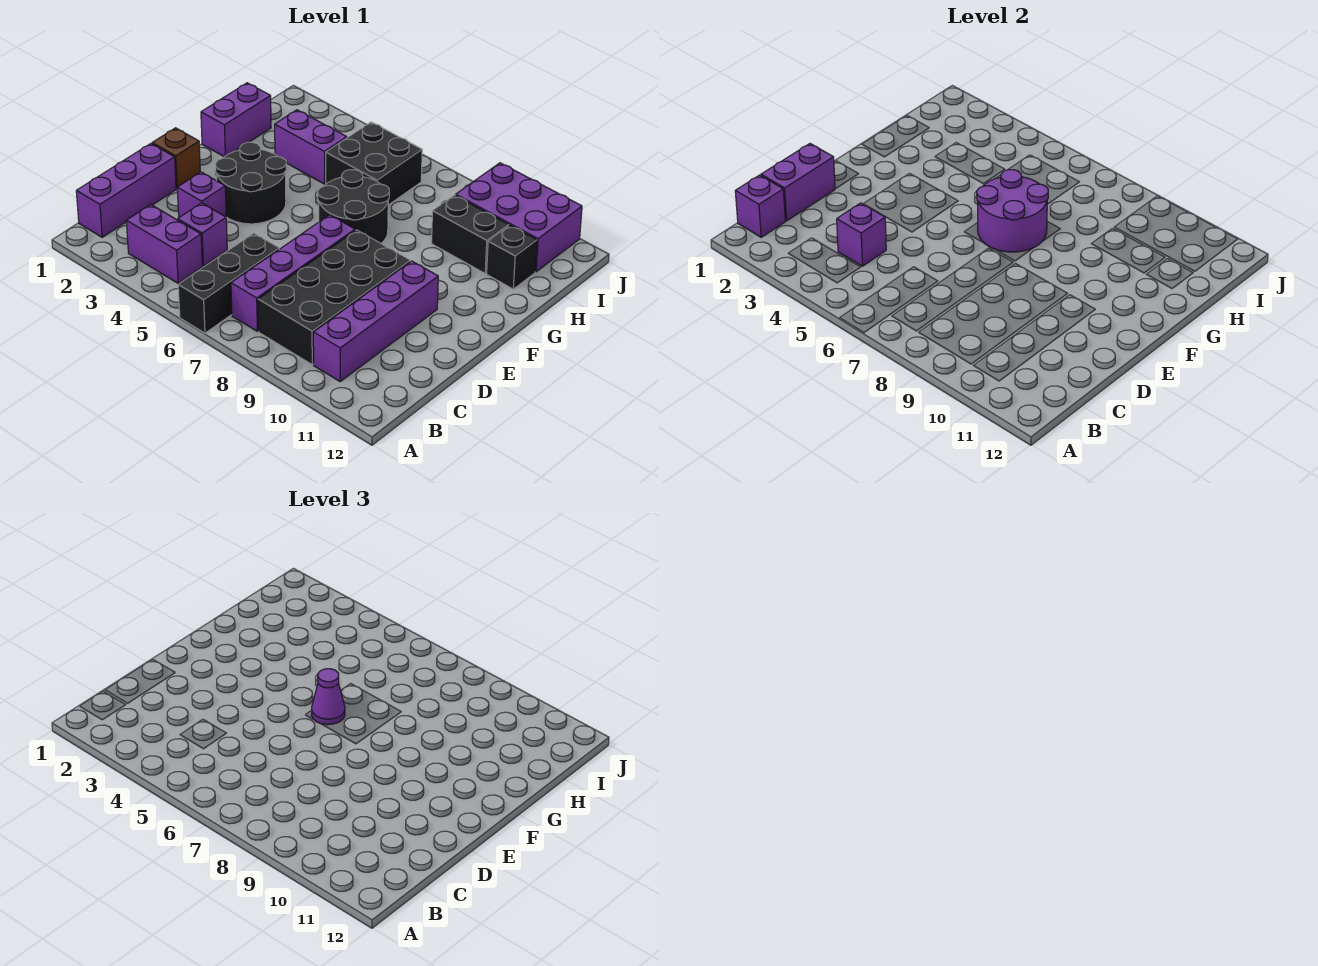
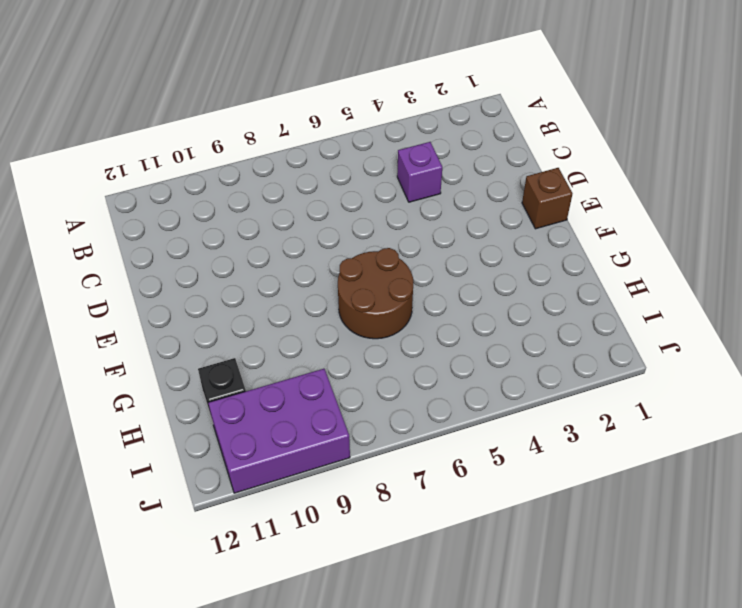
brown 2x2 round brick [338,248,413,339] -> black 2x2 round brick [318,170,389,243]
none -> black 1x3 brick [178,233,279,333]
none -> purple 1x3 brick [76,144,176,237]
none -> purple 1x2 brick [126,205,202,283]

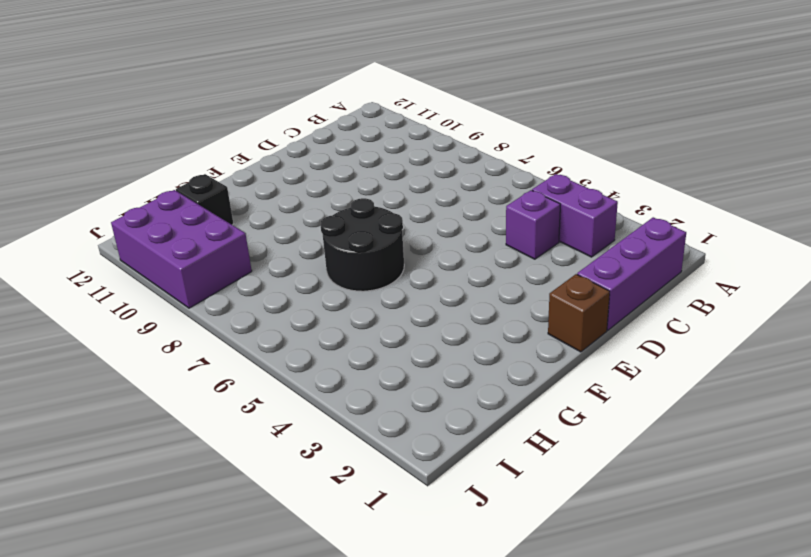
none -> black 1x3 brick [178,233,279,333]
none -> purple 1x4 brick [231,215,355,331]
none -> black 2x4 brick [258,230,410,365]

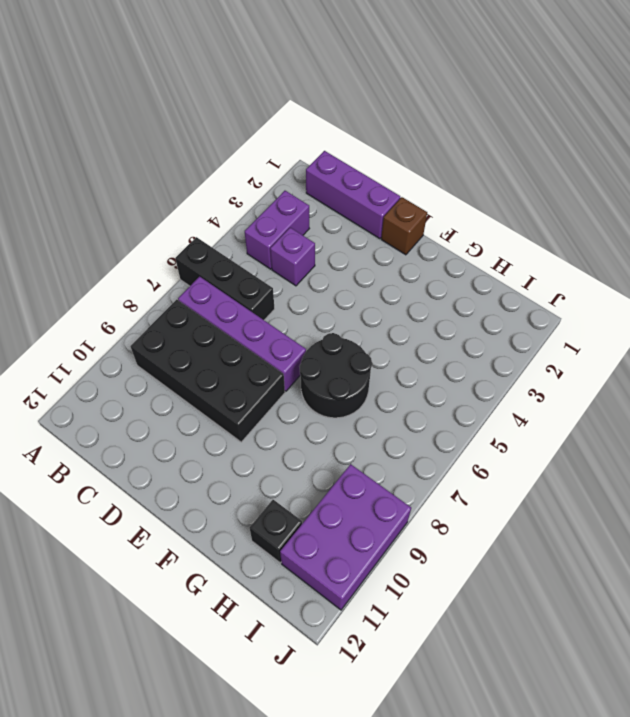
none -> purple 1x4 brick [313,261,438,381]
none -> purple 1x1 brick [177,172,226,217]
none -> black 2x2 round brick [215,142,286,224]

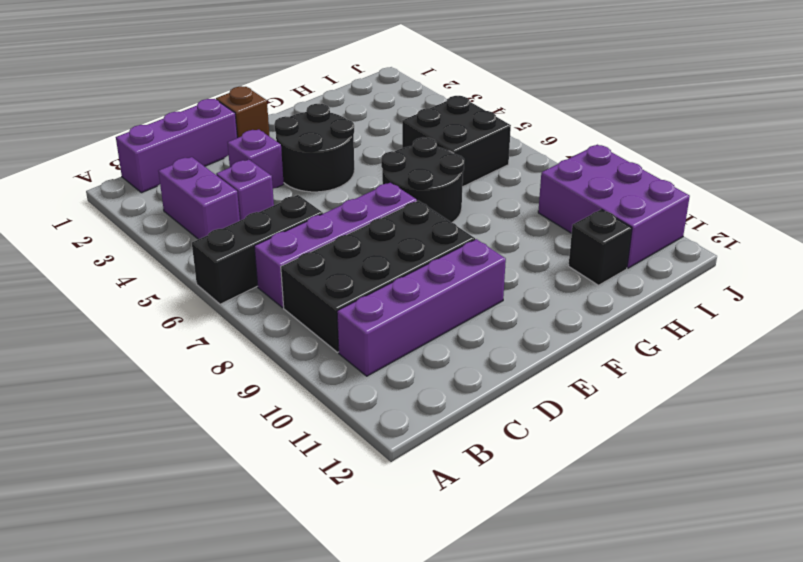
none -> purple 1x2 brick [201,83,271,157]
none -> purple 1x2 brick [275,110,347,184]
none -> black 1x2 brick [431,195,509,273]

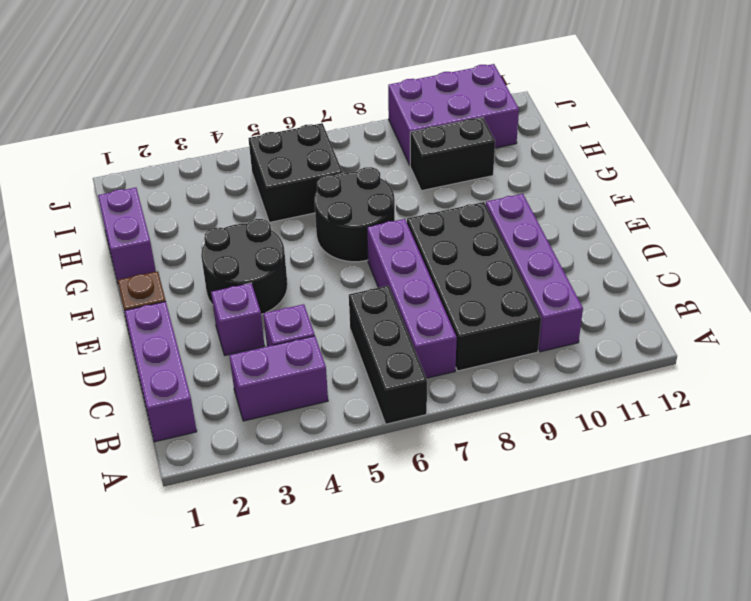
none -> purple 1x2 brick [275,110,347,184]
none -> black 1x1 brick [487,225,537,289]
none -> purple 1x1 brick [735,175,785,237]

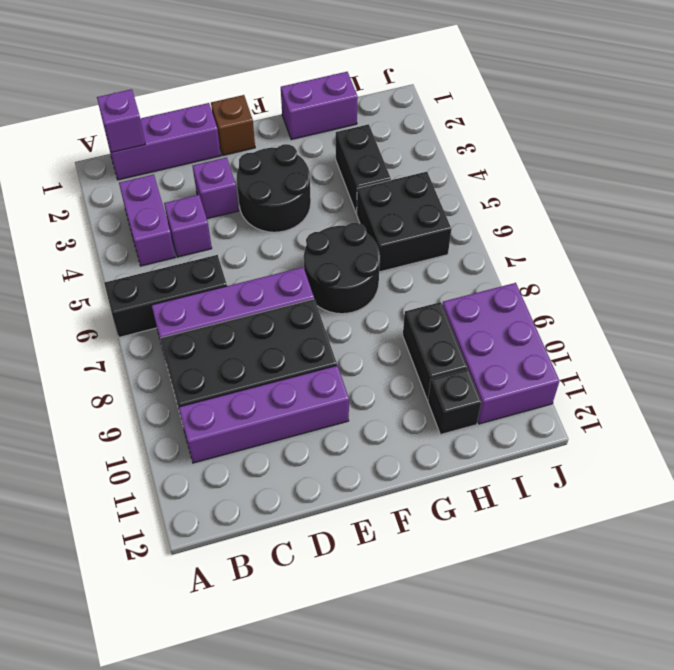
black 1x2 brick [336,124,391,213] -> purple 1x2 brick [275,110,347,184]
none -> purple 1x2 brick [761,144,835,221]
none -> purple 1x1 brick [837,203,886,266]
none -> purple 2x2 round brick [977,170,1048,252]

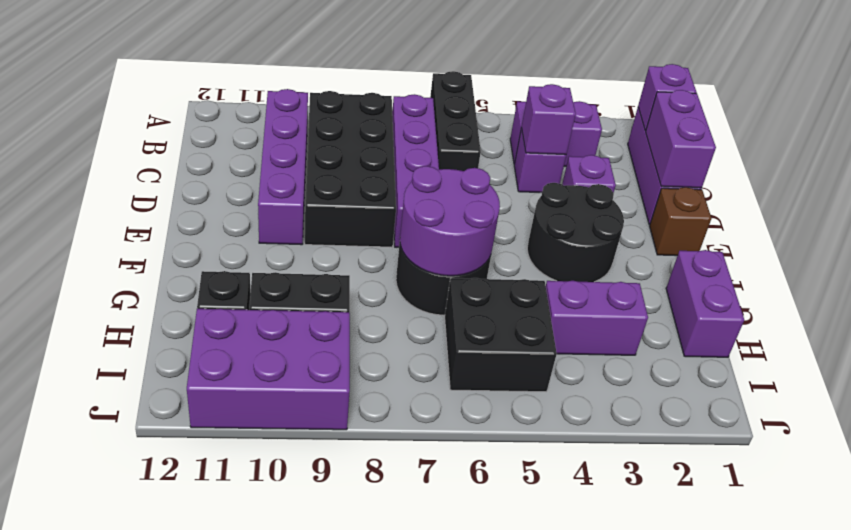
none -> purple 1x1 cone [312,669,345,725]

